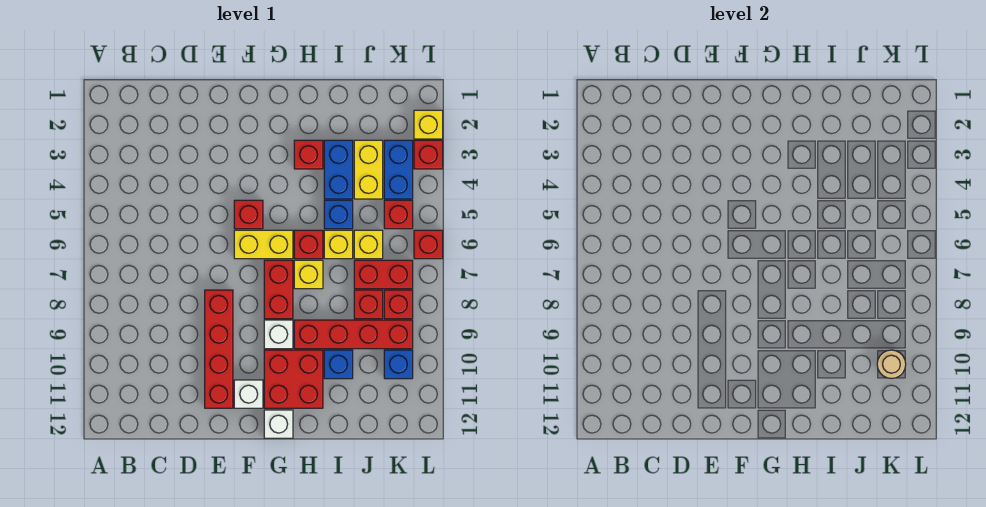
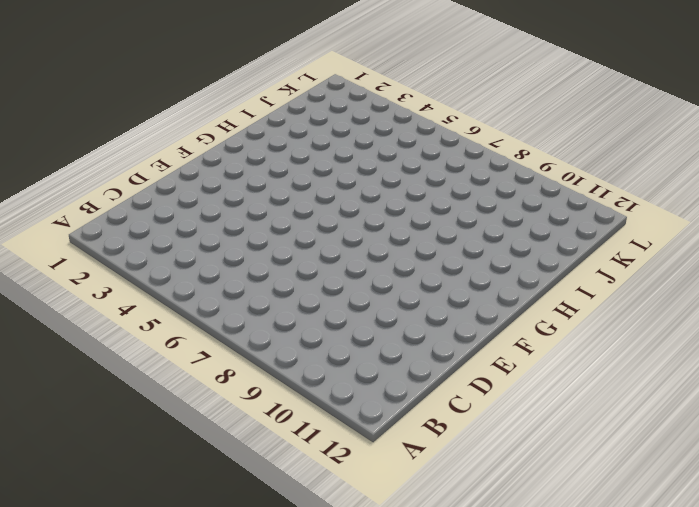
none -> red 1x4 brick [205,290,233,408]
none -> red 1x1 brick [234,200,263,229]
none -> yellow 1x2 brick [234,230,293,259]

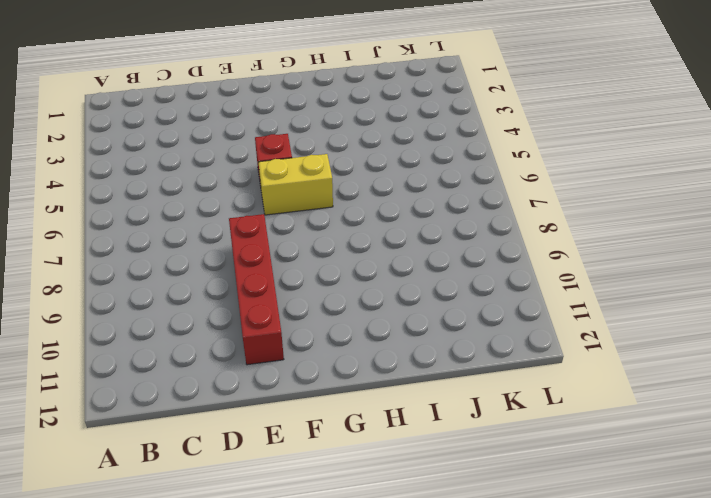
none -> white 1x1 brick [234,380,263,408]
none -> red 1x2 brick [264,260,293,319]
none -> white 1x1 brick [264,320,293,349]

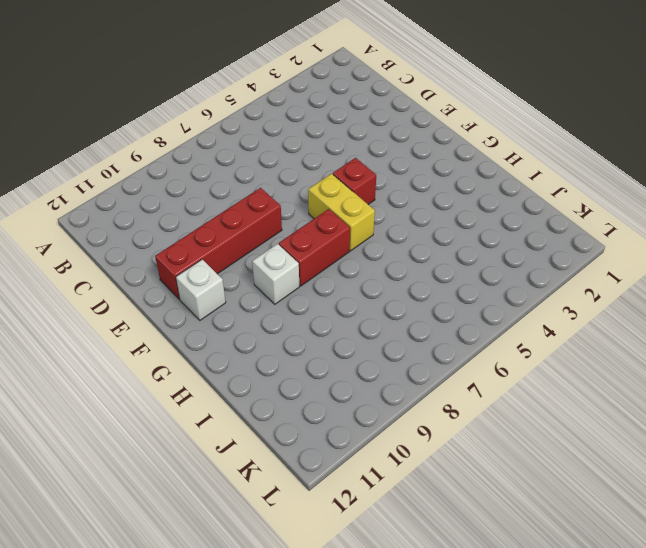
none -> red 2x2 brick [264,350,323,408]
none -> white 1x1 brick [264,410,293,438]
none -> red 1x1 brick [294,140,323,169]

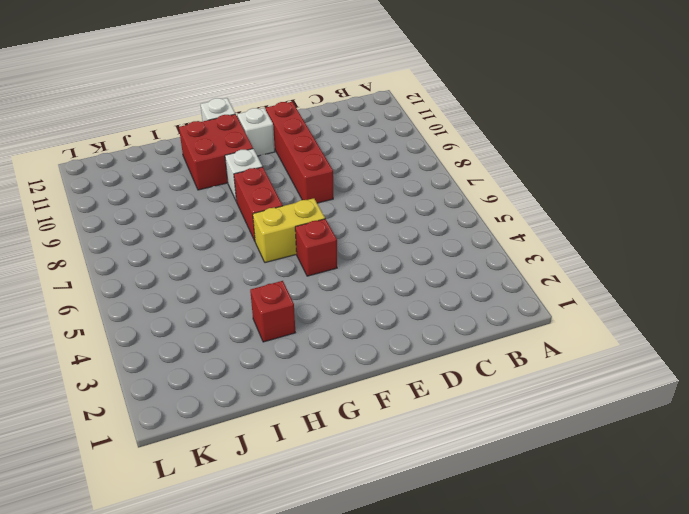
none -> red 1x1 brick [294,230,323,259]
none -> yellow 1x1 brick [294,260,323,289]
none -> red 1x4 brick [294,320,413,349]

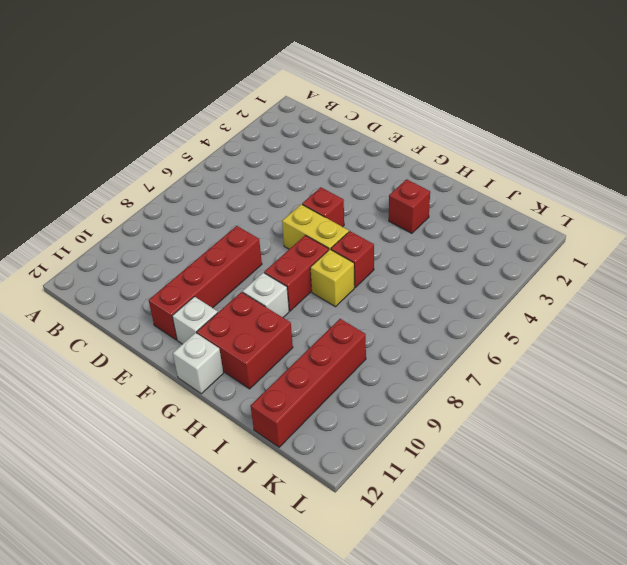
red 1x4 brick [251,319,366,447] -> red 1x4 brick turned to [294,320,413,349]
none -> blue 1x2 brick [324,140,353,199]
none -> blue 1x1 brick [324,200,353,229]
none -> yellow 1x1 brick [324,230,353,259]

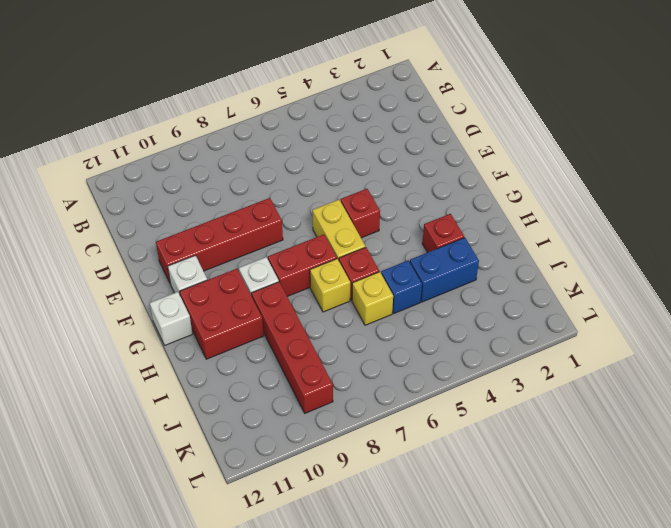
none -> blue 1x1 brick [324,350,353,379]
none -> yellow 1x2 brick [354,140,383,199]
none -> yellow 1x1 brick [354,230,383,259]

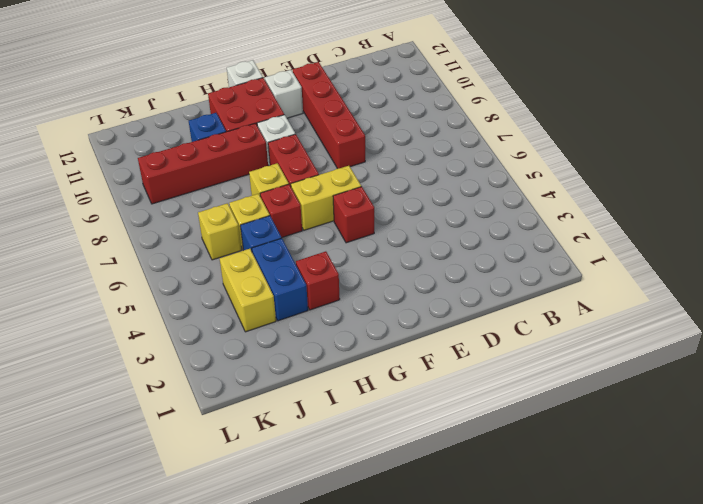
none -> red 1x2 brick [354,260,413,289]
none -> red 1x1 brick [354,290,383,319]
none -> blue 1x2 brick [384,140,413,199]

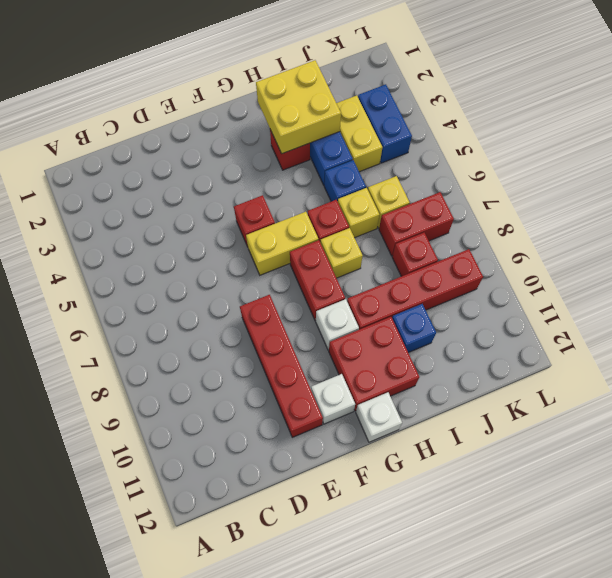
yellow 2x2 brick [256,60,341,154] -> none
none -> red 1x1 brick [384,200,413,229]
none -> red 1x1 brick [384,290,413,319]
none -> blue 1x1 brick [384,350,413,379]

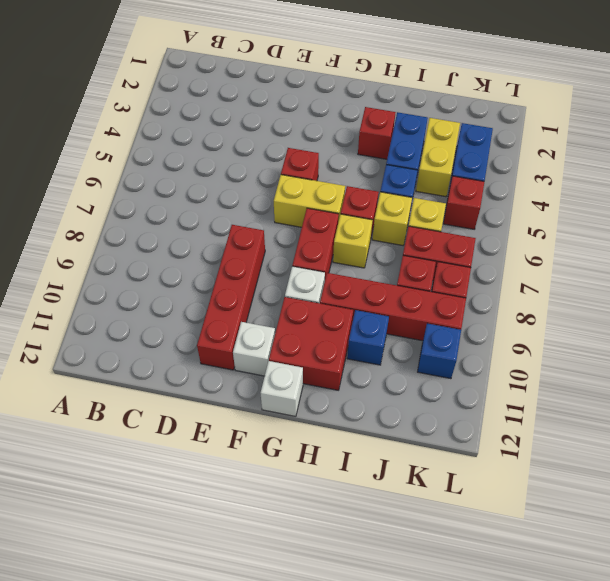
none -> yellow 1x1 brick [414,110,443,139]
none -> red 1x1 brick [414,140,443,169]
none -> red 1x1 brick [414,230,443,259]

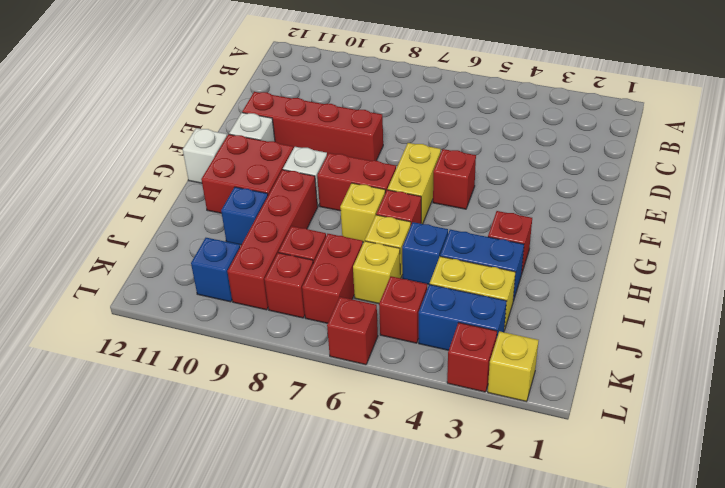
none -> tan 1x1 round brick [877,350,906,378]

